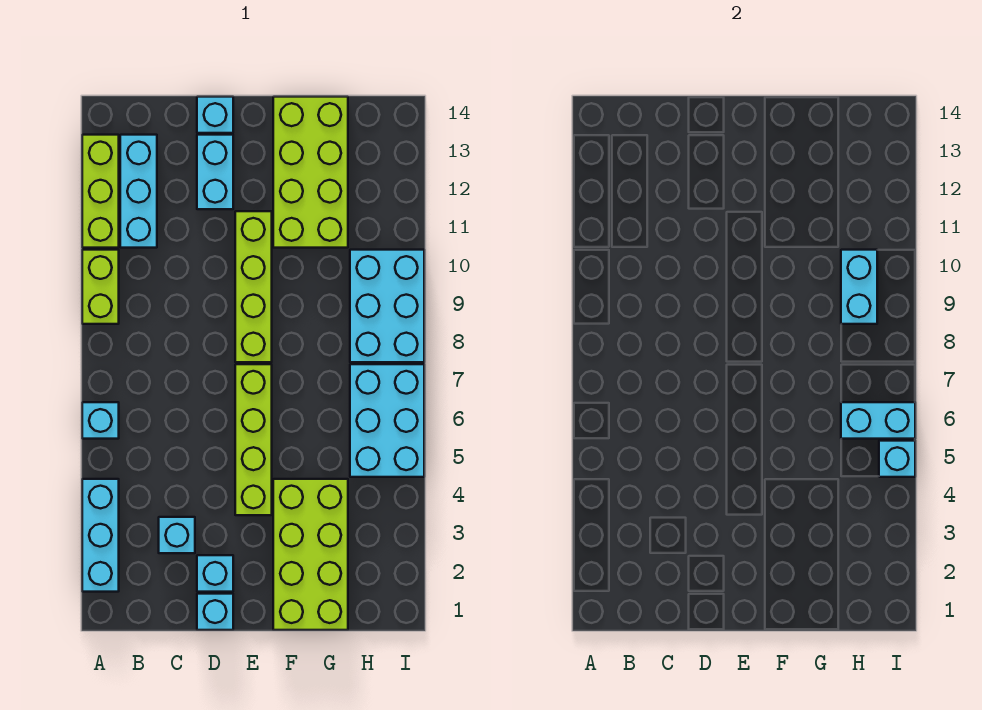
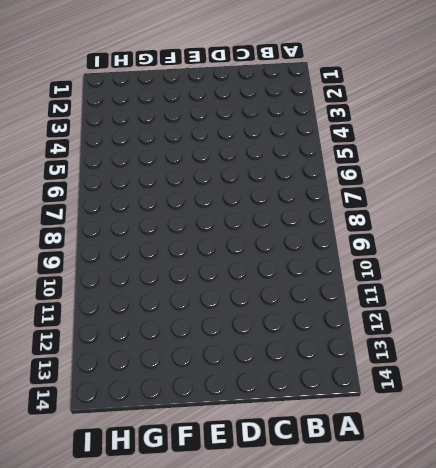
none -> cyan 1x3 brick [82,479,119,592]
none -> cyan 1x1 brick [82,402,119,439]
none -> lime 1x2 brick [82,250,119,324]

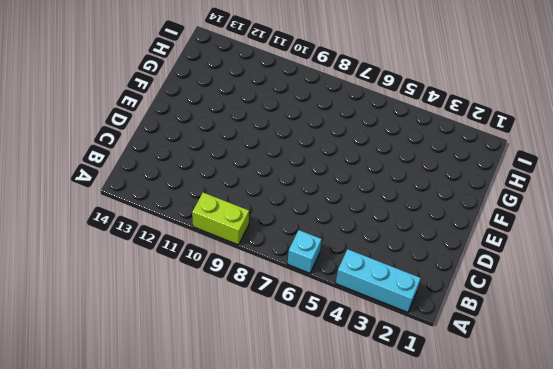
none -> lime 1x3 brick [82,135,119,248]
none -> cyan 1x3 brick [120,135,157,248]
none -> cyan 1x1 brick [159,517,195,553]

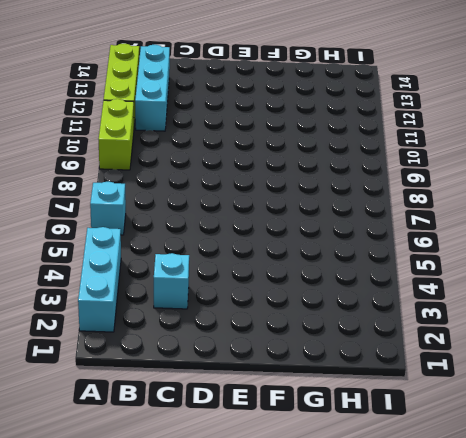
none -> cyan 1x1 brick [197,594,233,630]
none -> cyan 1x1 brick [197,555,233,592]
none -> cyan 1x2 brick [197,135,233,209]

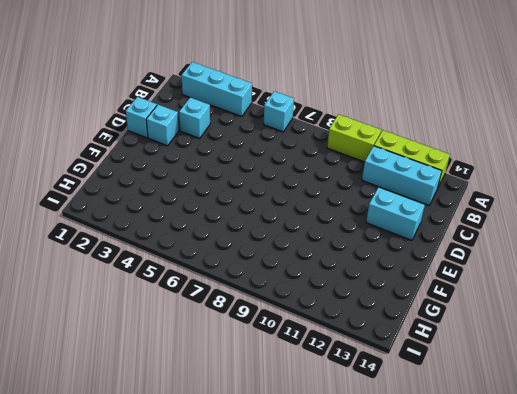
none -> cyan 1x1 brick [197,97,233,133]
none -> lime 1x4 brick [235,364,272,515]
none -> lime 1x4 brick [235,211,272,362]

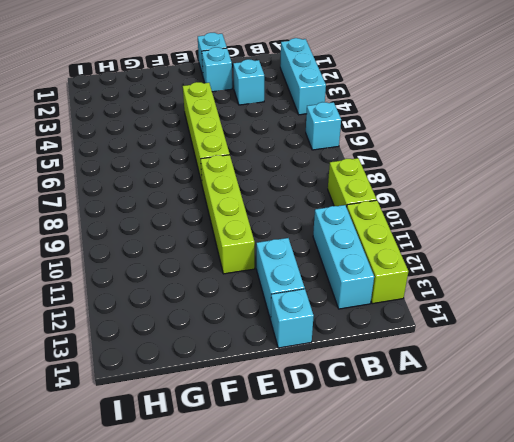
none -> lime 2x4 brick [273,479,348,630]
none -> lime 2x4 brick [273,97,348,248]
none -> cyan 2x3 brick [350,364,424,477]

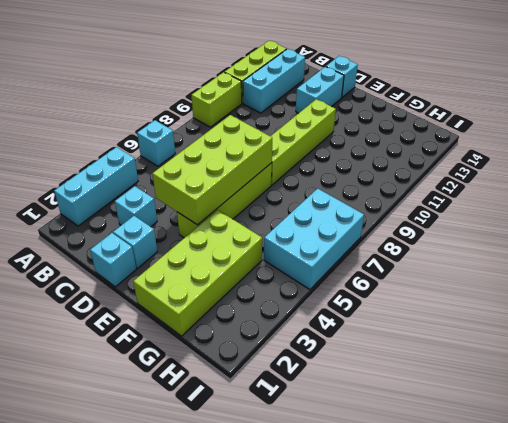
lime 2x4 brick [152,115,272,225] -> lime 2x4 brick moved to [273,97,348,248]
none -> cyan 2x3 brick [350,250,424,362]
none -> cyan 1x2 brick [841,402,915,439]
none -> cyan 1x2 brick [841,250,877,324]

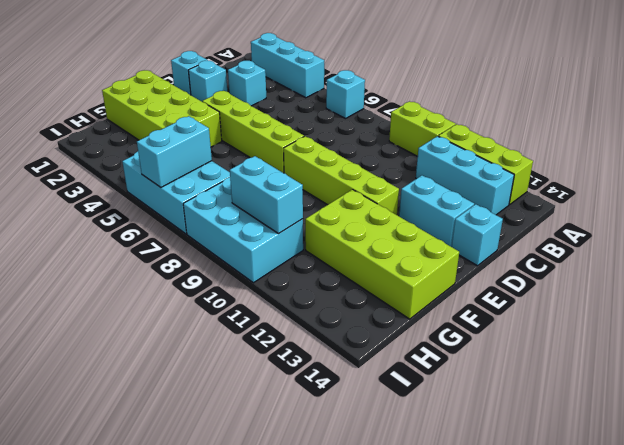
none -> cyan 1x1 brick [879,441,915,477]

